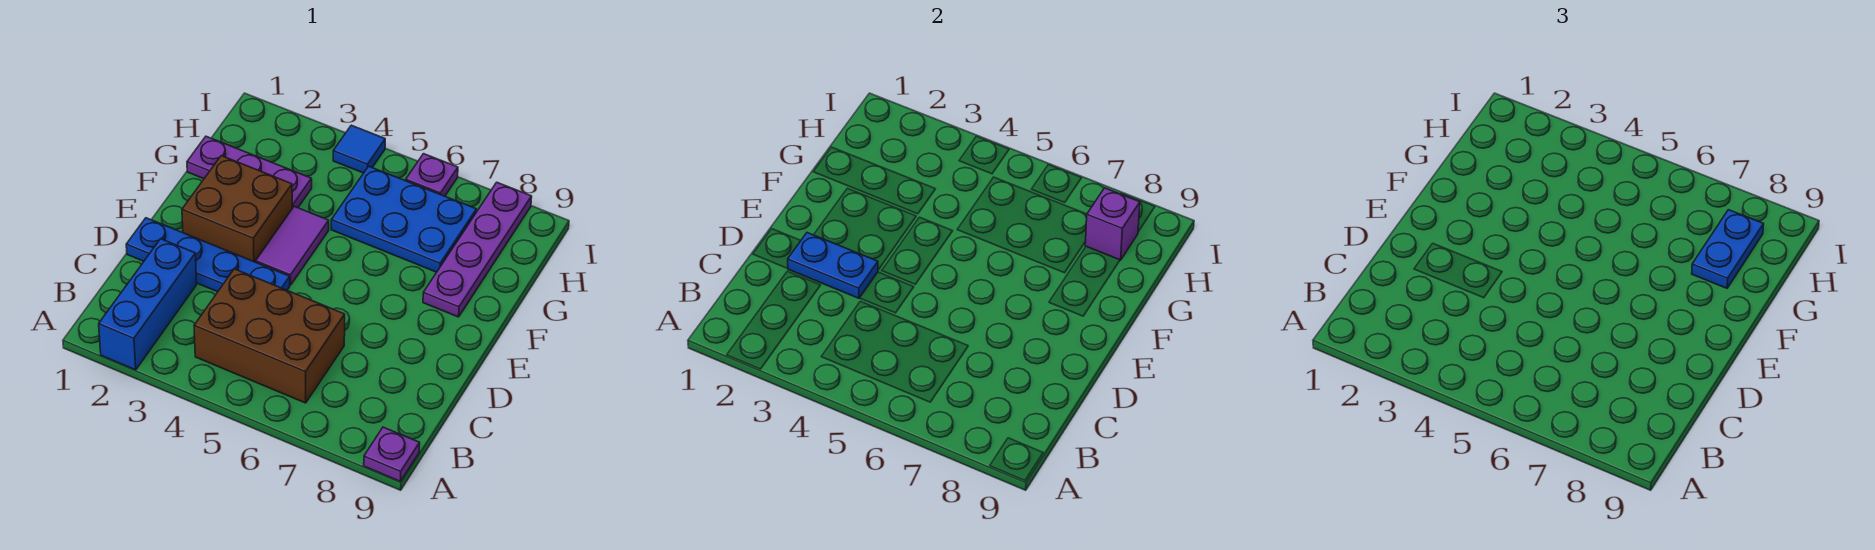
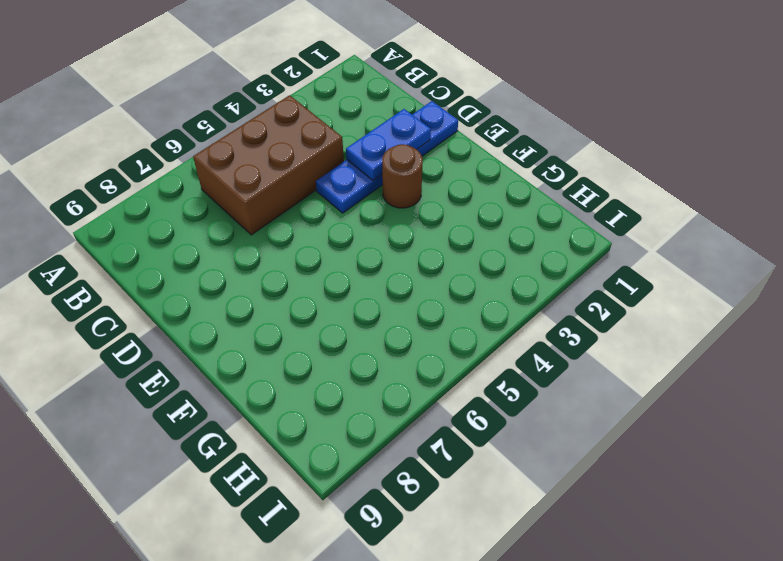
brown 1x1 round brick [382,144,423,208] -> brown 2x2 brick [182,156,292,262]
none -> blue 1x3 brick [99,239,197,370]
none -> purple 1x1 plate [364,427,420,481]
none -> purple 1x2 tile [256,206,329,285]

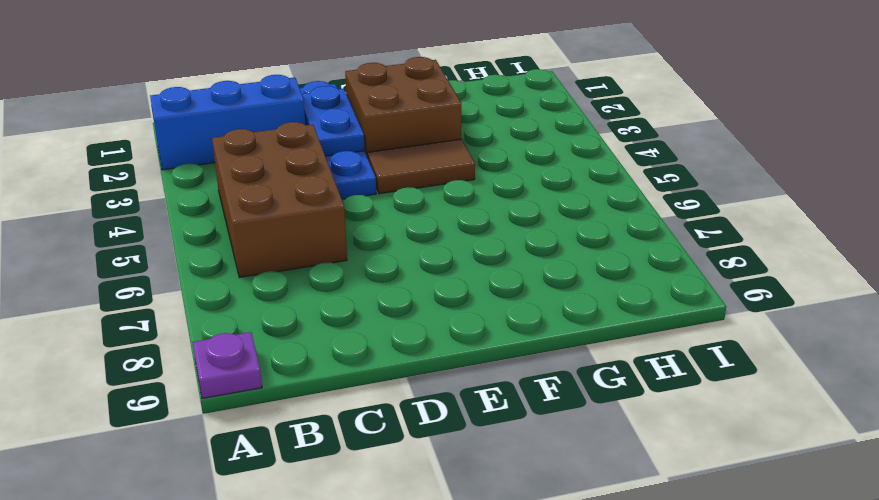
brown 1x2 tile [368,139,475,194] -> purple 1x2 tile [256,206,329,285]
none -> purple 1x4 plate [423,182,532,317]
none -> purple 1x3 plate [187,136,312,208]
none -> blue 2x3 plate [331,166,477,272]

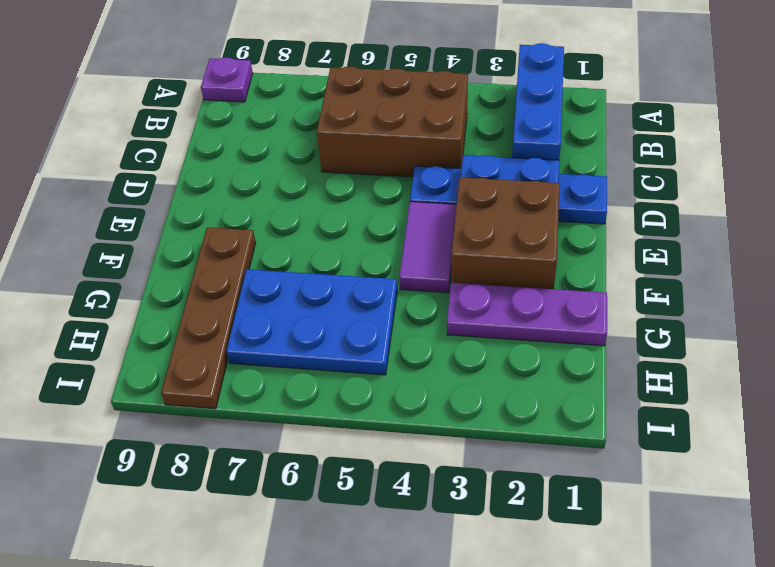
brown 1x4 plate [161,227,256,409] -> purple 1x4 plate [423,182,532,317]
none -> blue 1x1 tile [333,125,385,173]
none -> purple 1x1 plate [406,154,458,196]
none -> purple 1x1 brick [1085,188,1140,260]

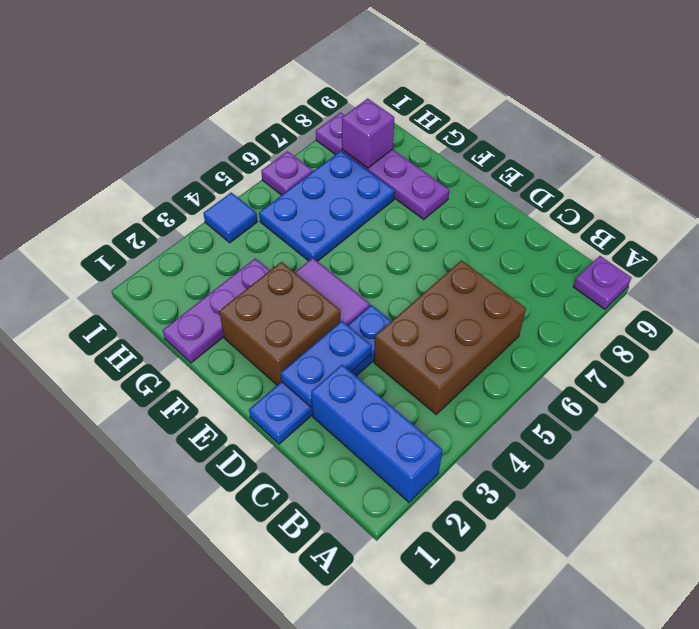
none -> blue 1x2 plate [1692,210,1764,288]

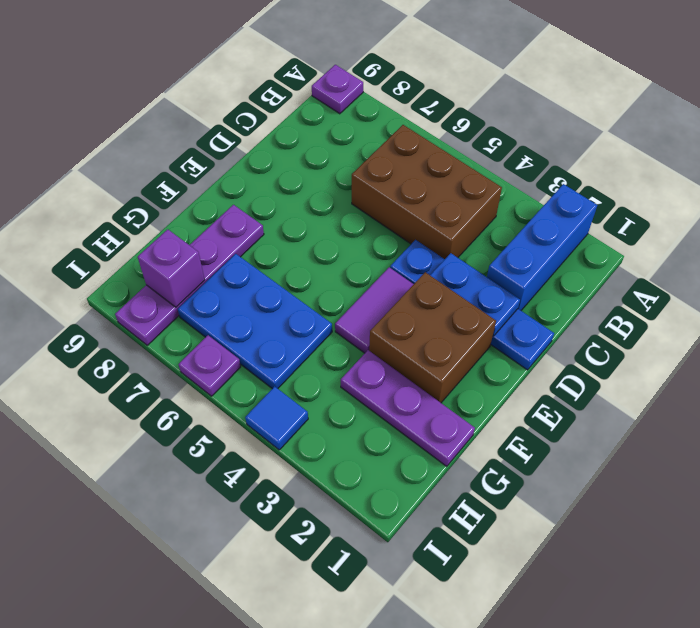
none -> blue 1x2 plate [1692,210,1764,288]

